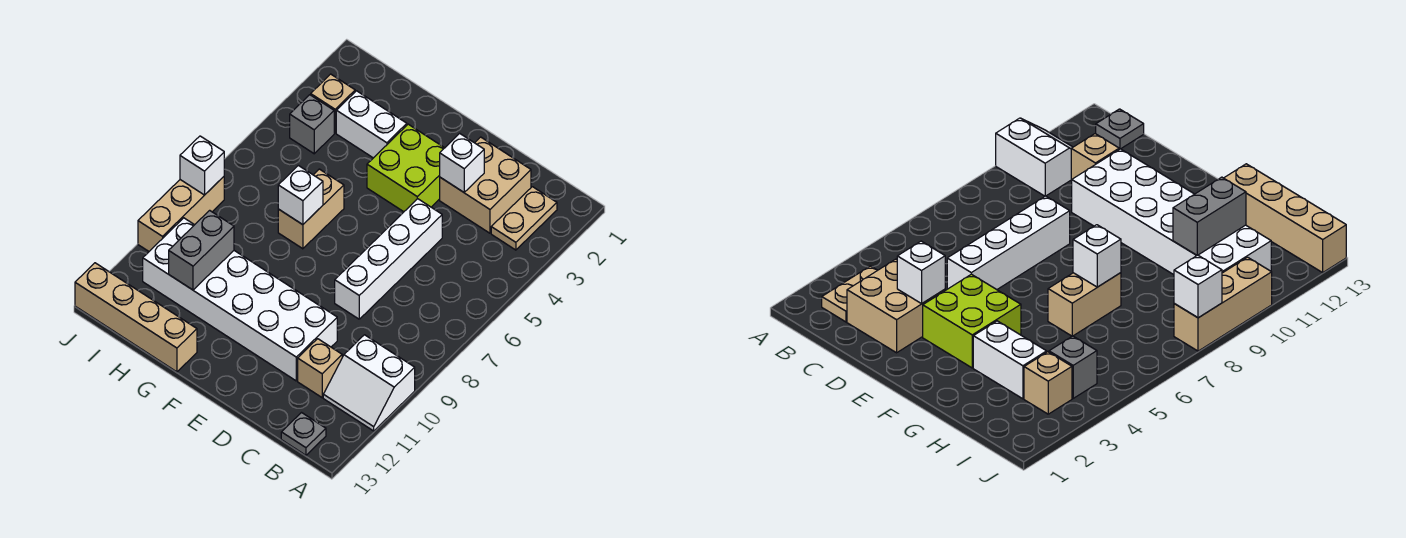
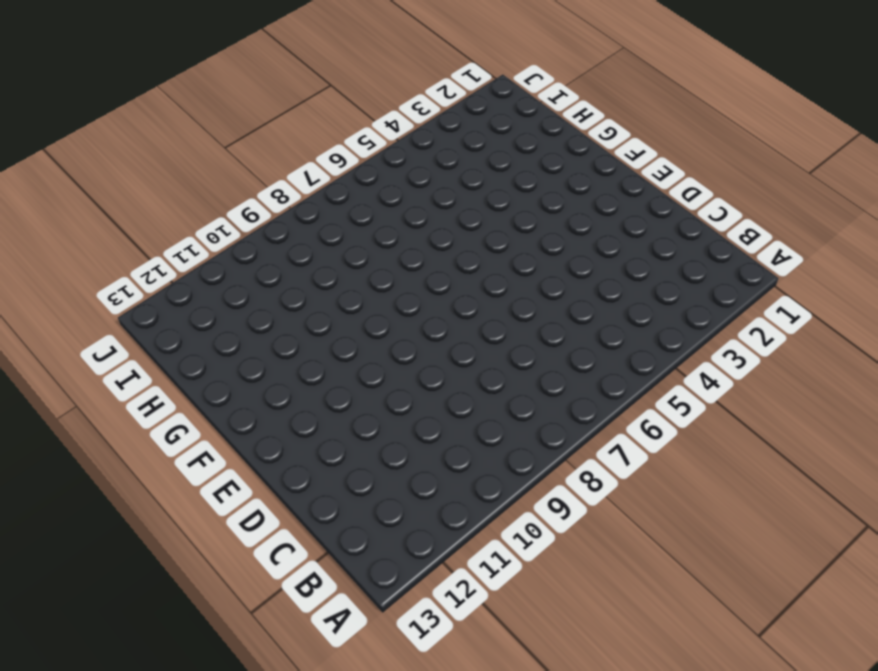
none -> white 2x2 slope [323,335,415,431]
none -> tan 1x2 plate [491,187,557,250]
none -> grey 1x1 plate [281,413,326,455]

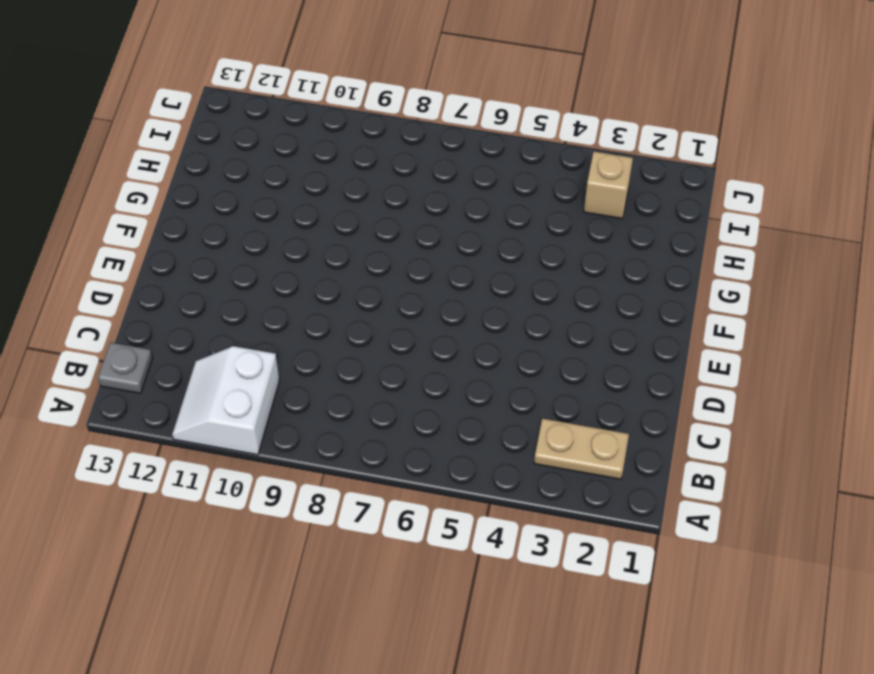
none -> tan 2x2 brick [440,137,531,233]
none -> tan 1x1 brick [298,339,342,398]
none -> white 1x4 brick [335,199,442,319]

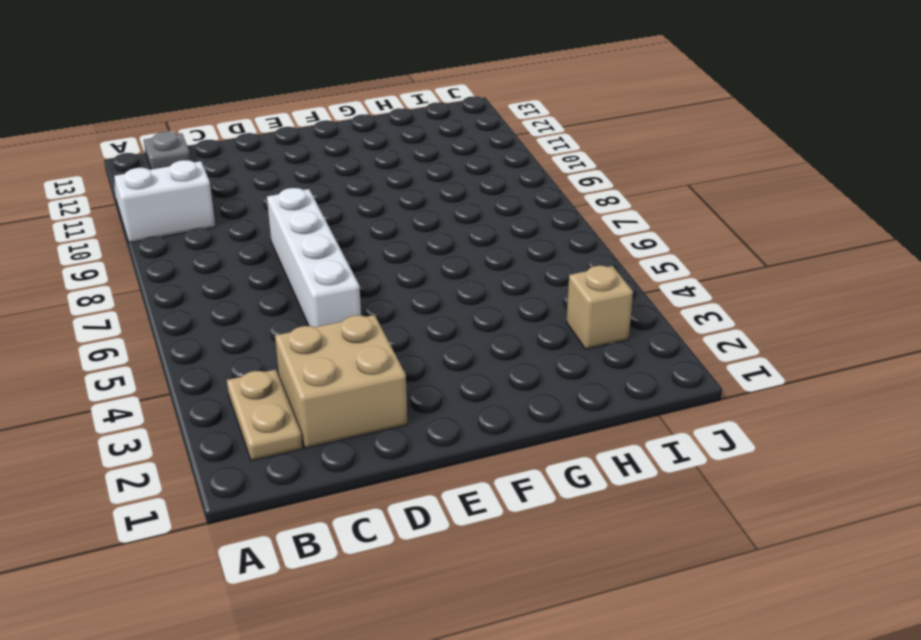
none -> tan 1x1 brick [298,339,342,398]
none -> white 2x6 brick [143,218,337,381]
none -> lime 2x2 brick [367,124,444,212]

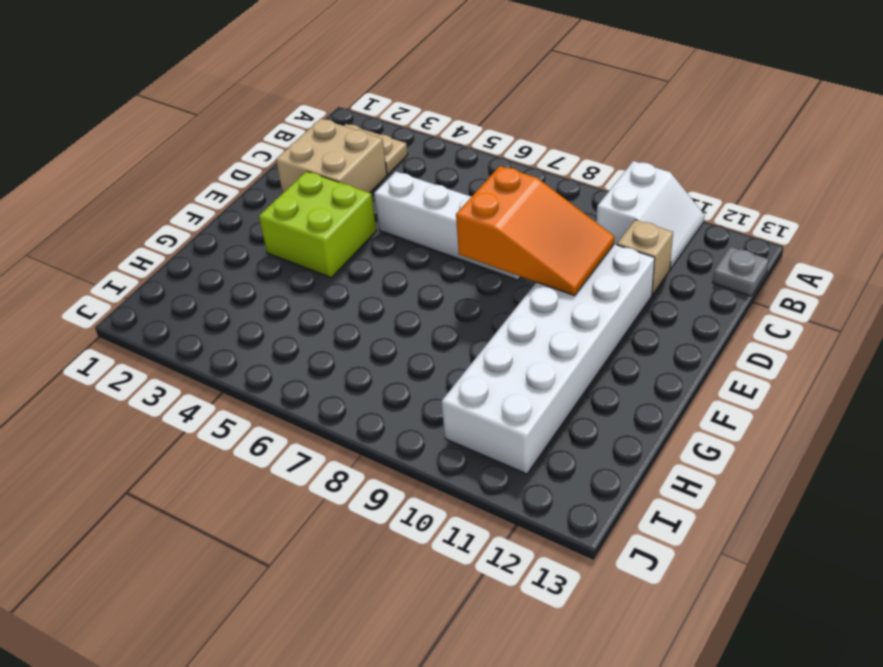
orange 2x3 slope [456,166,615,296] -> none
none -> white 1x2 brick [336,91,407,158]
none -> tan 1x2 brick [278,169,344,249]
none -> tan 1x4 brick [75,263,197,372]

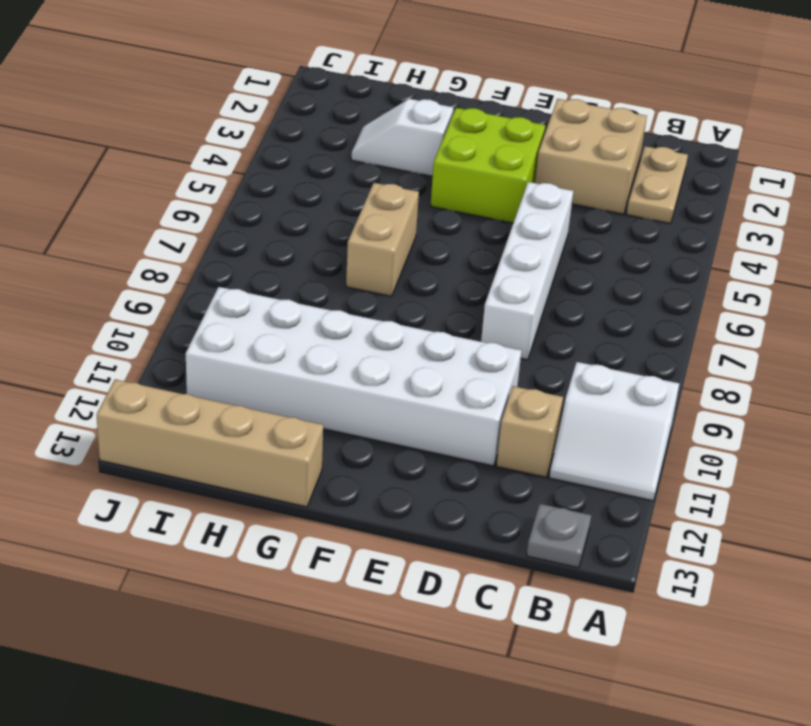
white 1x2 slope [351,99,453,176] -> white 1x2 brick [336,91,407,158]
none -> tan 1x1 brick [311,74,355,133]
none -> grey 1x1 brick [290,95,334,154]
none -> tan 1x3 brick [138,177,224,251]

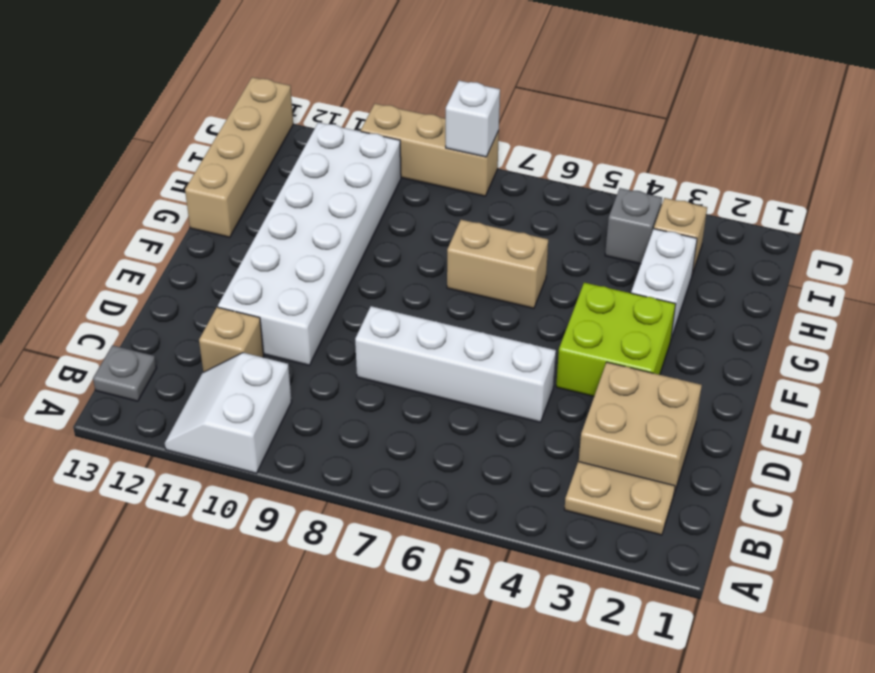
none -> white 1x1 brick [440,133,484,192]
none -> white 1x1 brick [278,166,323,225]
none -> grey 1x2 brick [169,210,234,290]

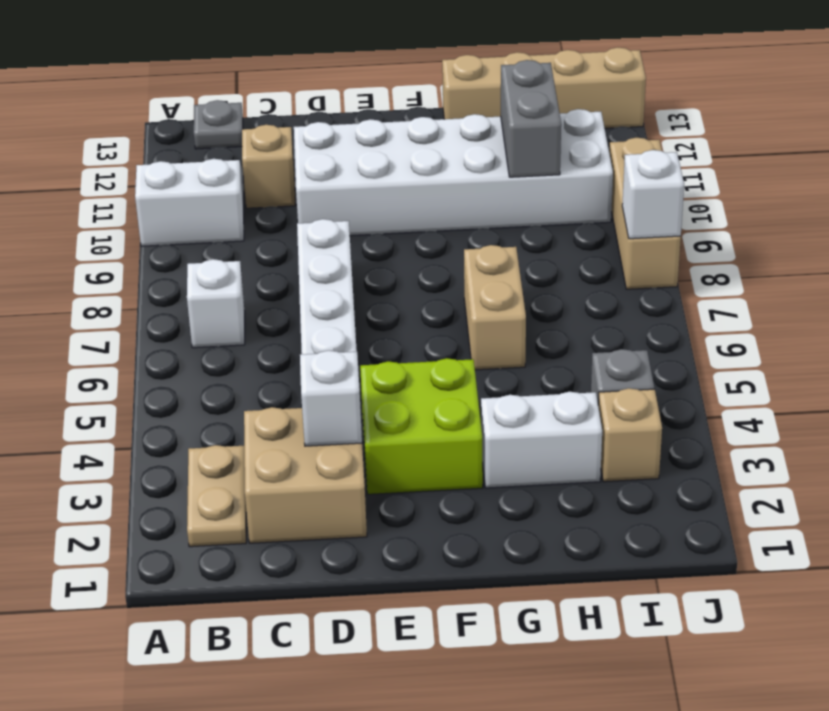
white 1x1 brick [187,259,245,348] -> white 1x1 brick moved to [278,166,323,225]

